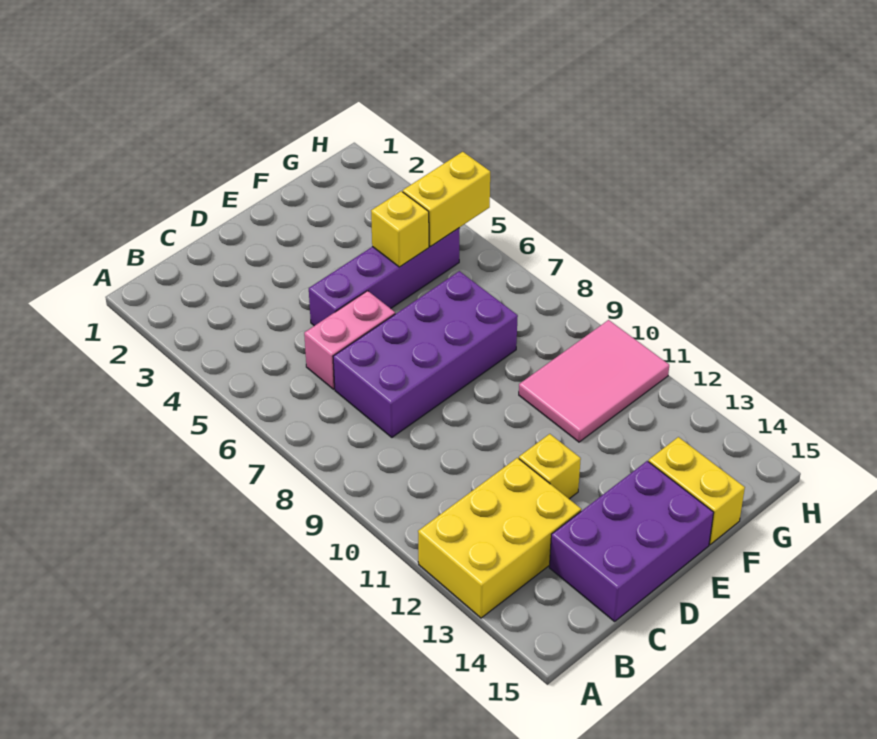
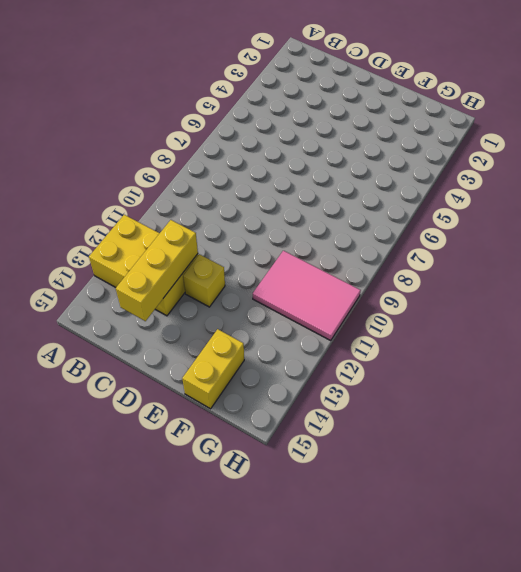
yellow 1x3 brick [116,220,198,321] -> none
none -> pink 1x2 brick [304,291,395,389]
none -> purple 2x4 brick [333,271,518,437]

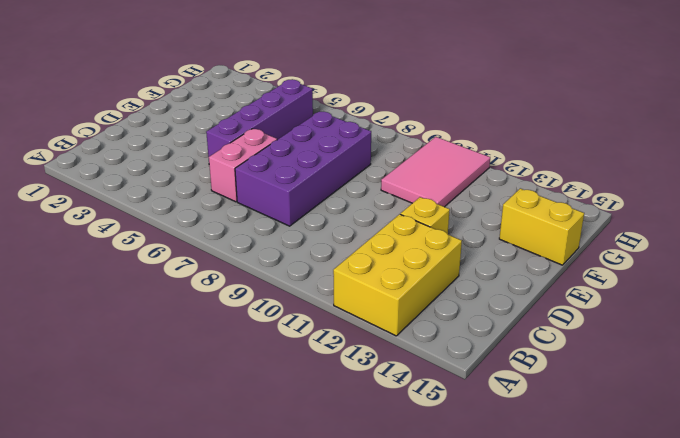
none -> purple 2x3 brick [549,461,714,621]
none -> yellow 1x1 brick [371,191,429,267]

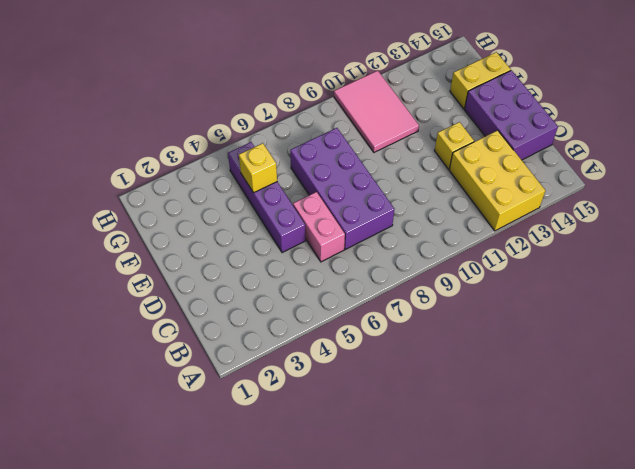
none -> yellow 1x2 brick [403,152,490,246]

